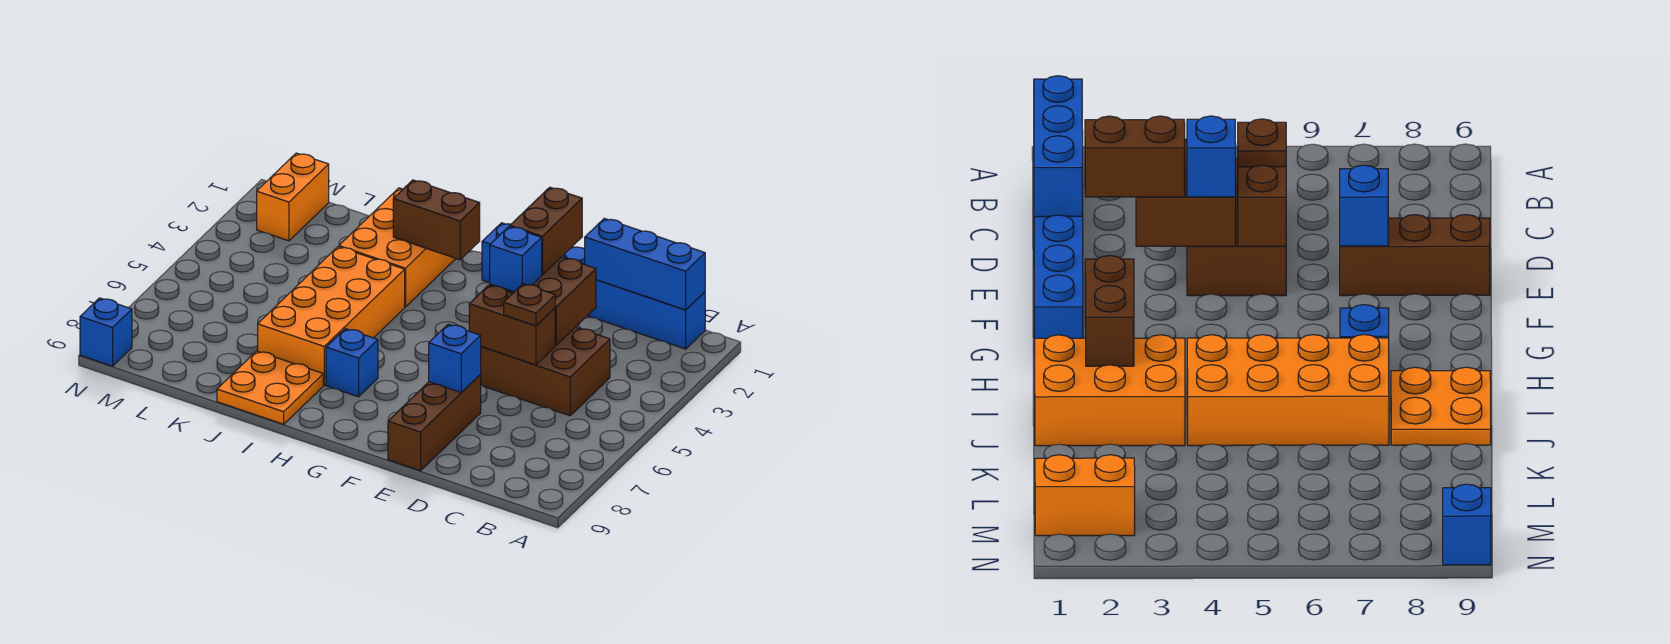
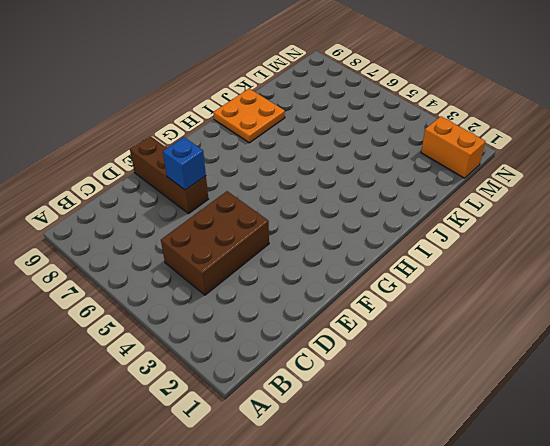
none -> blue 1x6 brick [482,223,705,349]
none -> blue 1x1 brick [326,329,378,397]
none -> orange 2x3 brick [339,188,456,307]

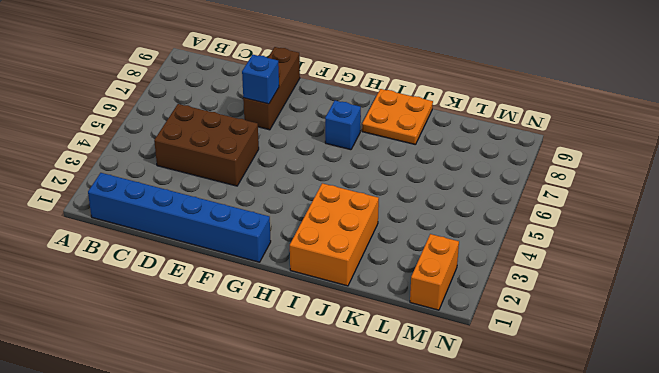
none -> orange 2x4 brick [258,247,405,385]
none -> blue 1x1 brick [80,298,132,366]
none -> blue 1x3 brick [585,218,705,310]

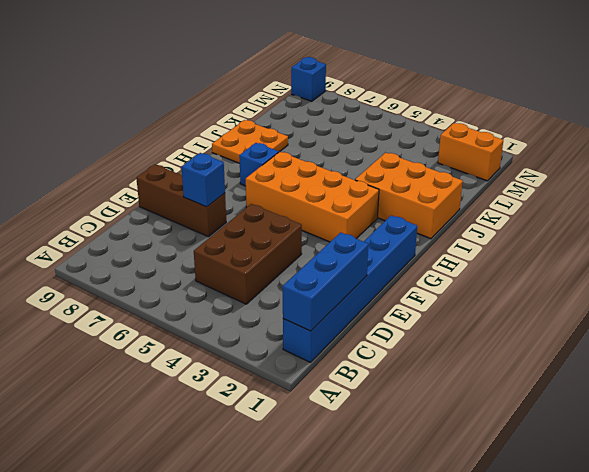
orange 2x4 brick [246,152,379,242] -> orange 2x4 brick moved to [258,247,405,385]
none -> brown 2x2 brick [490,257,596,345]
none -> brown 1x2 brick [469,285,555,365]
none -> brown 1x2 brick [393,180,480,260]

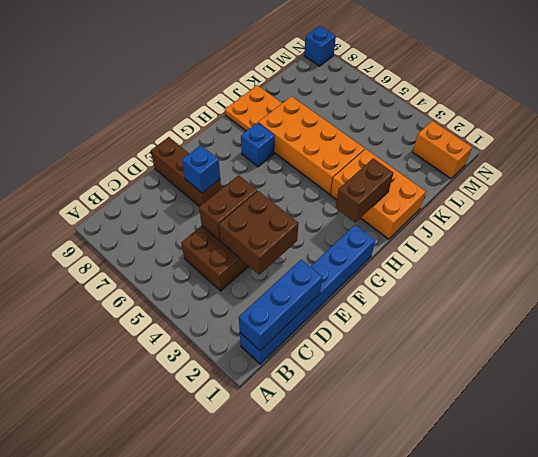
none -> brown 1x1 plate [504,284,555,326]
none -> brown 1x2 brick [510,187,582,275]
none -> blue 1x1 brick [490,226,542,292]

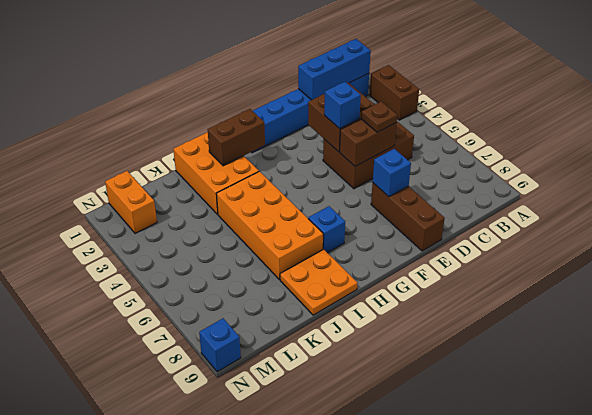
brown 1x2 brick [370,65,419,120] -> brown 1x2 brick moved to [510,187,582,275]

